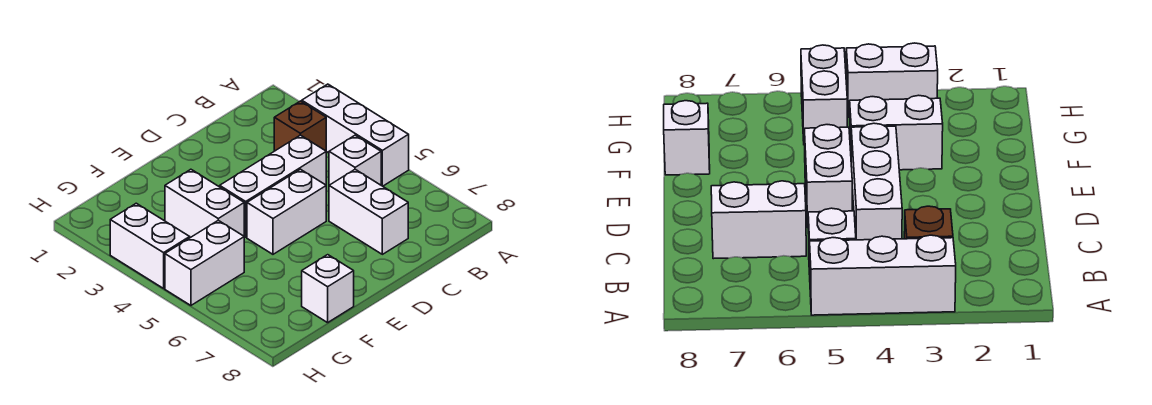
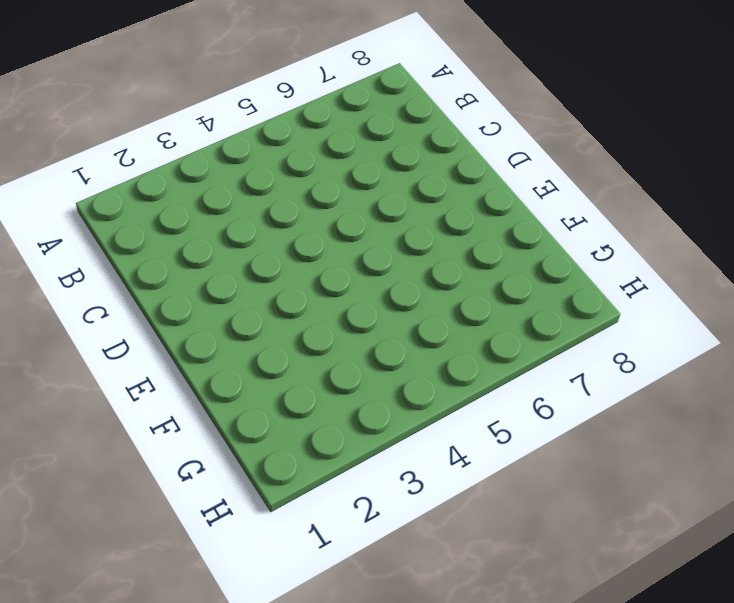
none -> white 1x3 brick [302,84,409,186]
none -> brown 1x1 brick [274,101,326,151]

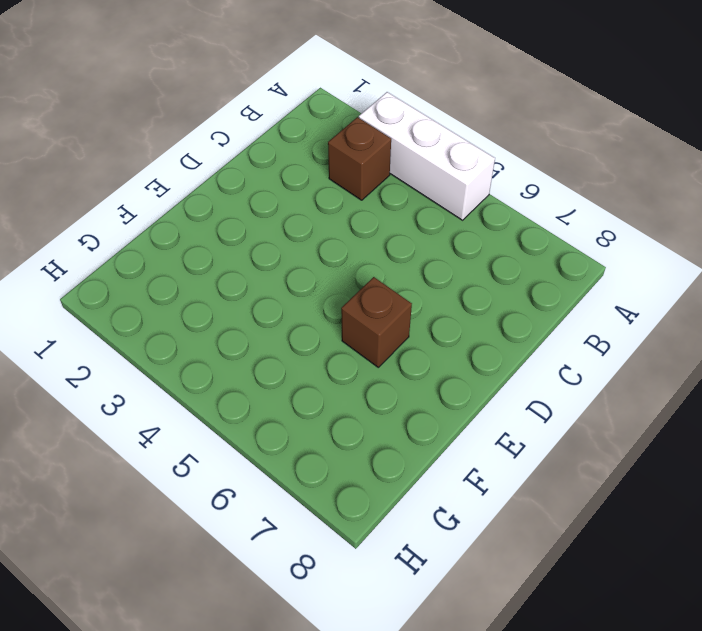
brown 1x1 brick [341,277,412,367] -> none
none -> white 1x1 brick [329,135,381,185]
none -> white 1x3 brick [220,135,326,237]

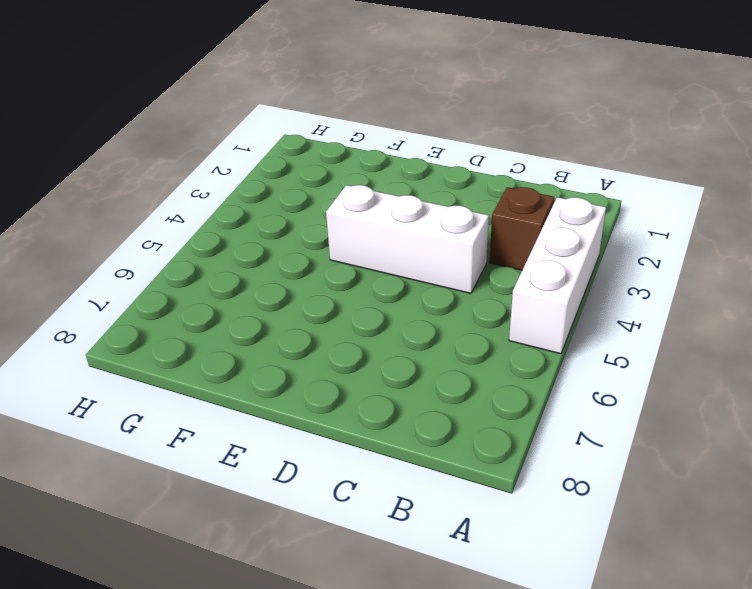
none -> white 1x1 brick [329,135,381,185]
none -> white 1x2 brick [329,169,408,254]

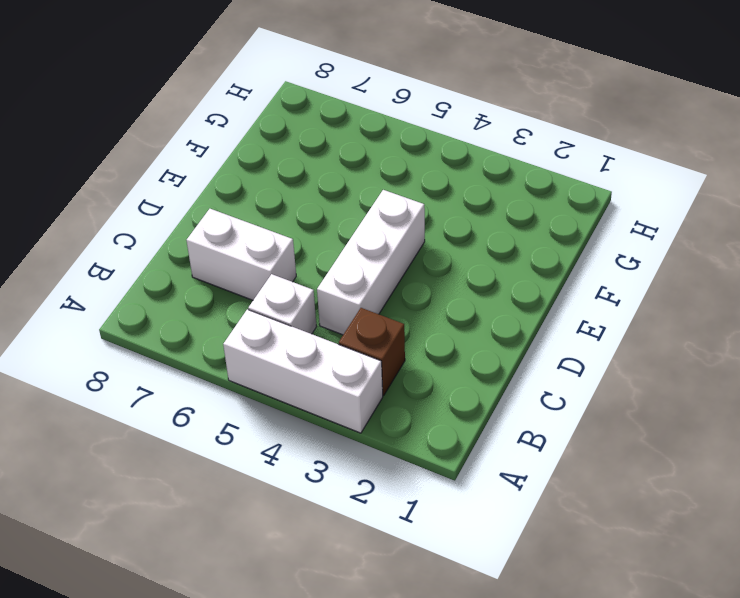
none -> white 1x2 brick [247,169,326,254]
none -> white 1x2 brick [165,169,244,237]

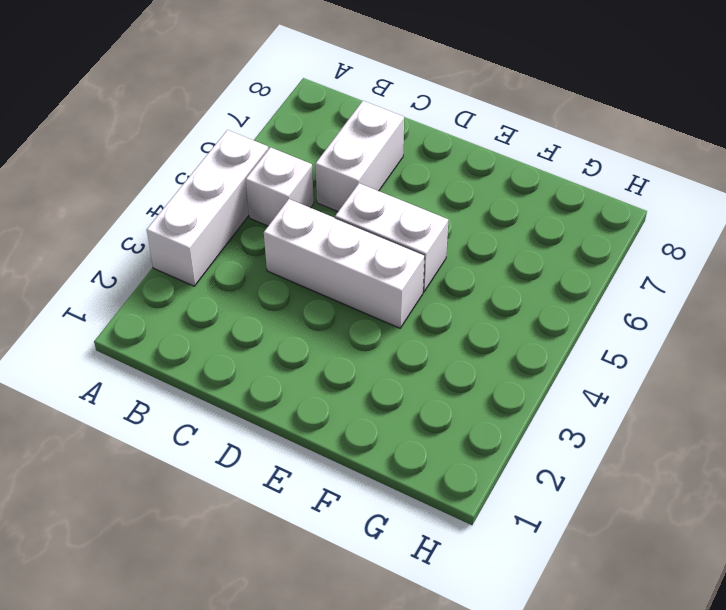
none -> brown 1x1 brick [274,101,326,151]
none -> white 1x2 brick [165,169,244,237]

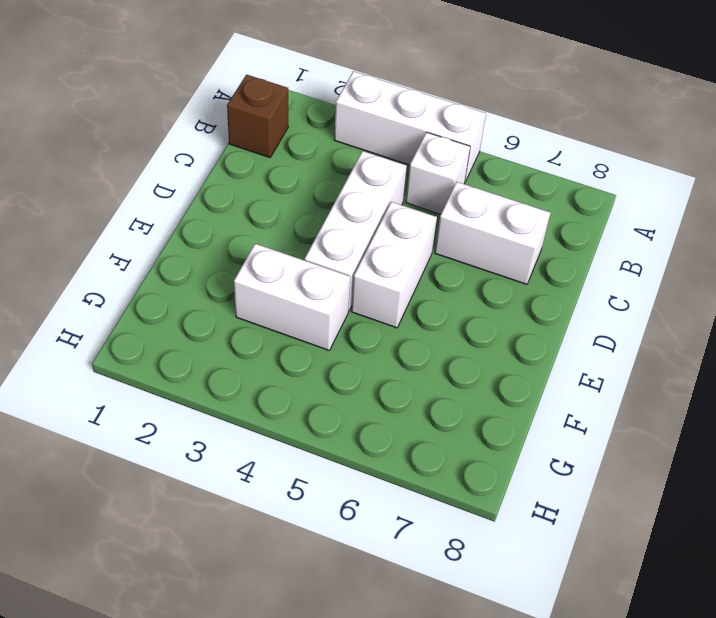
brown 1x1 brick [227,75,288,158] -> brown 1x1 brick moved to [274,101,326,151]
none -> white 1x1 brick [302,255,354,323]
none -> white 1x2 brick [165,220,244,305]

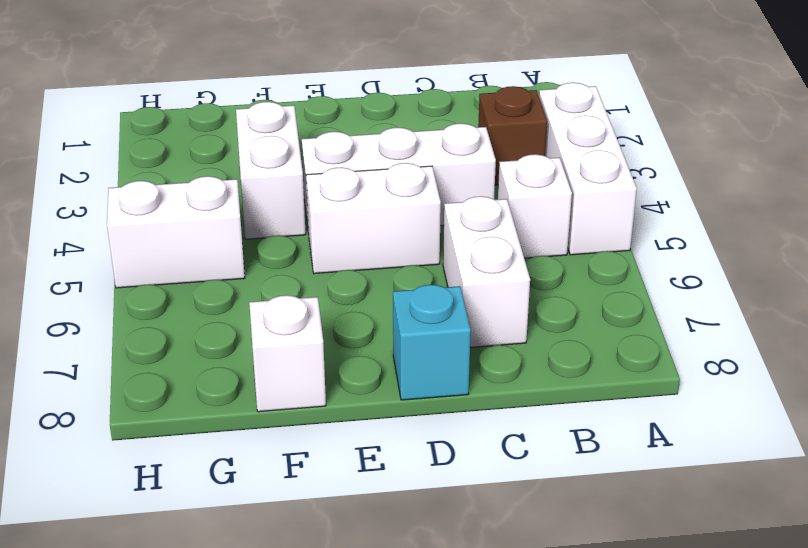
cyan 1x1 brick [393,285,471,400] -> none
none -> white 1x2 brick [110,203,190,288]

